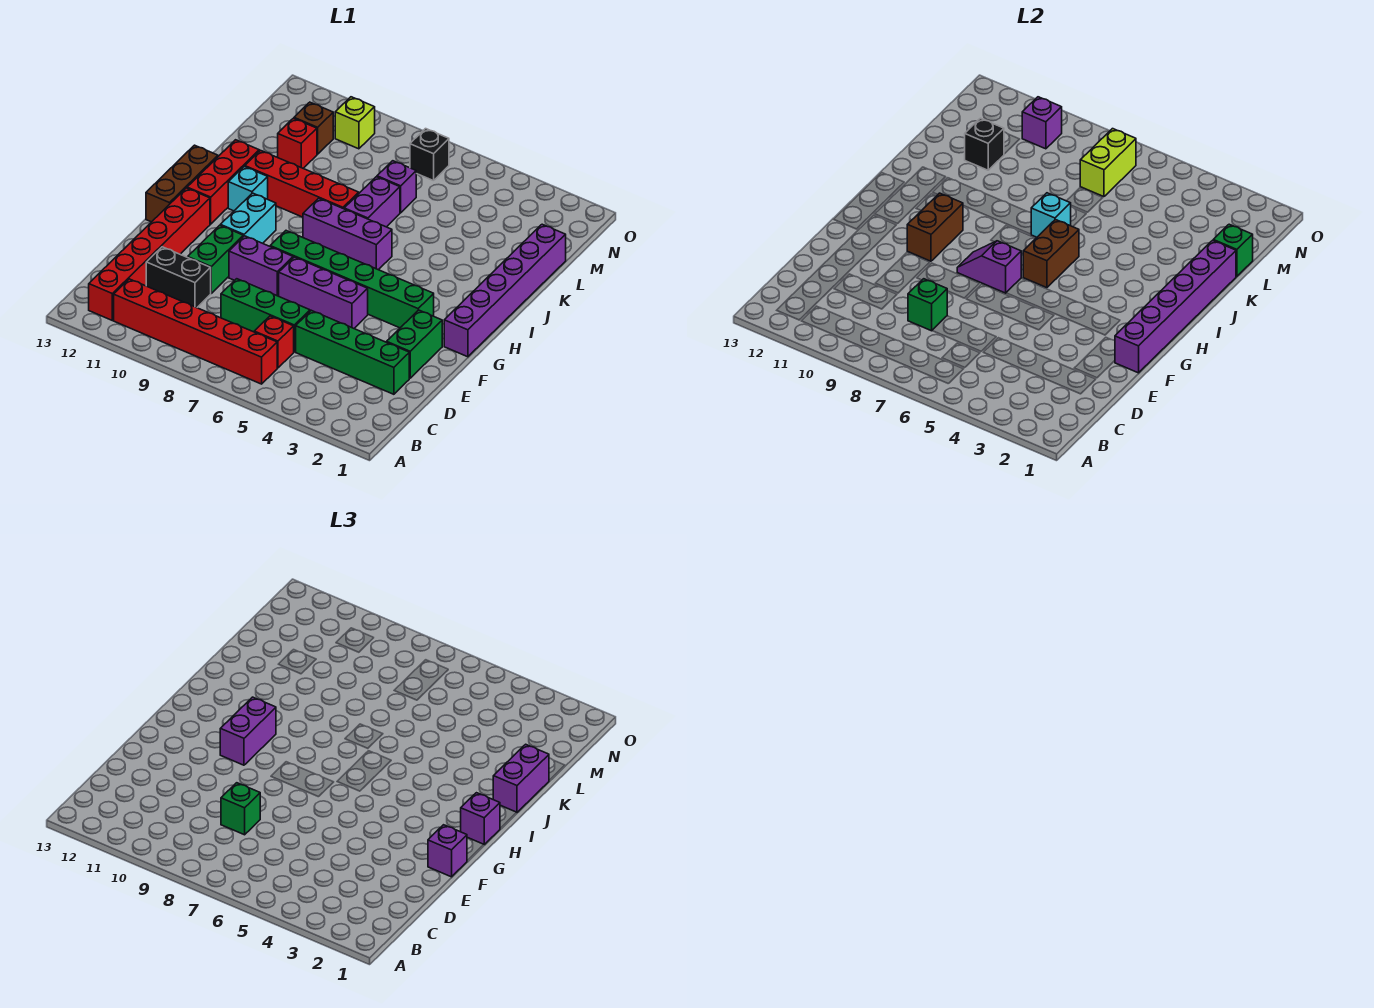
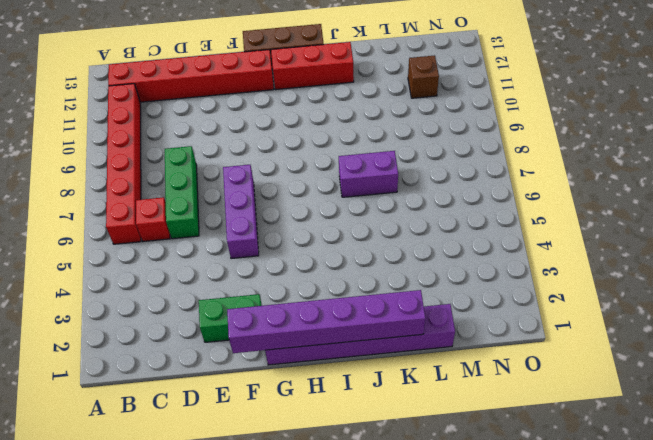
none -> green 1x4 brick [296,310,409,394]
none -> black 1x2 brick [146,247,211,308]
none -> green 1x2 brick [188,225,243,293]
none -> purple 1x2 brick [229,236,293,296]

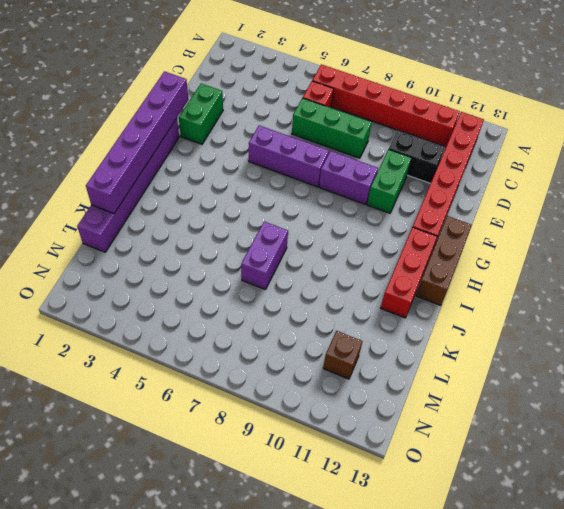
none -> green 1x4 brick [296,310,409,394]
none -> green 1x6 brick [270,231,434,328]
none -> cyan 1x2 brick [220,193,276,243]
none -> purple 1x3 brick [303,198,392,270]

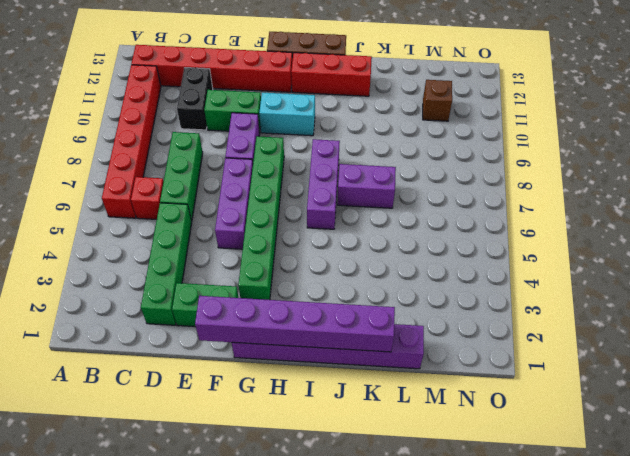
none -> cyan 1x1 brick [228,166,268,211]
none -> red 1x4 brick [245,150,359,217]
none -> purple 1x1 brick [377,161,416,213]
none -> red 1x1 brick [278,118,317,168]

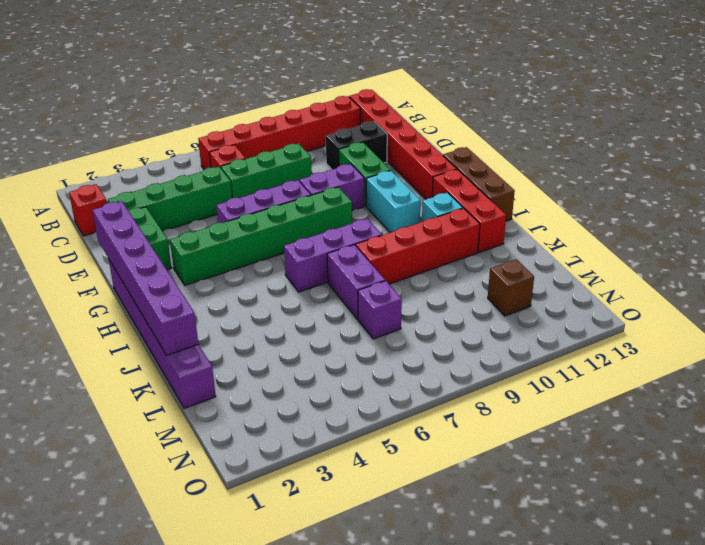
red 1x1 brick [69,184,107,236] -> red 1x1 brick moved to [278,118,317,168]
none -> black 1x1 brick [410,129,449,181]
none -> lime 1x1 brick [335,97,375,149]
none -> green 1x1 brick [908,279,947,331]
none -> purple 1x2 slope [957,241,1022,293]

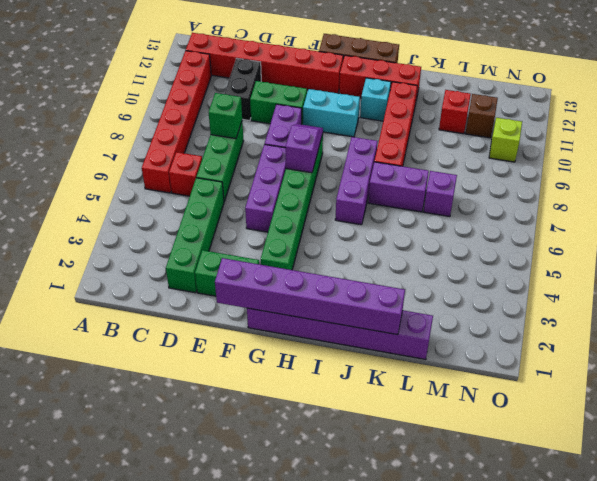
none -> black 1x1 brick [410,129,449,181]
none -> brown 1x2 brick [907,193,963,261]
none -> brown 1x2 brick [1023,220,1079,288]
none -> cyan 1x1 brick [1031,193,1071,237]

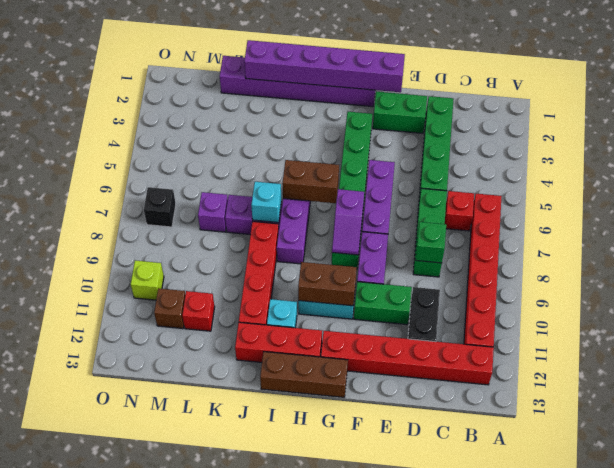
none -> green 1x1 brick [1213,224,1253,276]
none -> black 1x1 brick [965,118,1004,170]
none -> lime 1x2 brick [1080,129,1136,197]
none -> purple 1x1 brick [1022,97,1062,149]

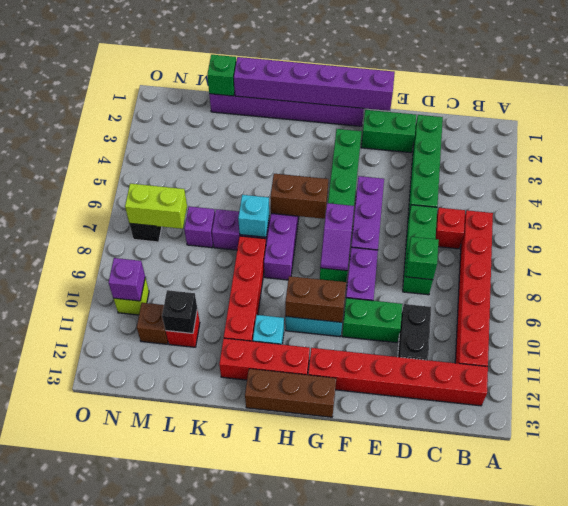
none -> green 1x1 brick [221,783,260,835]
none -> purple 1x1 brick [428,825,467,877]
none -> purple 1x2 brick [220,697,276,765]
none -> purple 1x1 brick [461,793,500,844]

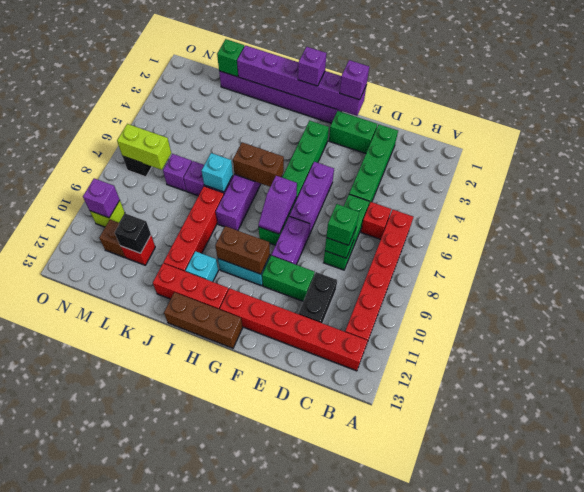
none -> purple 1x2 brick [220,697,276,765]
none -> purple 1x2 brick [493,744,549,812]

